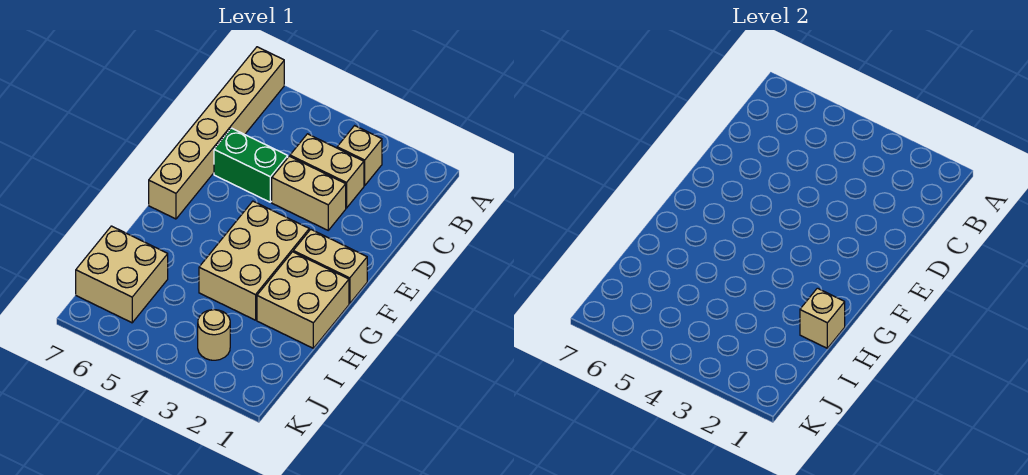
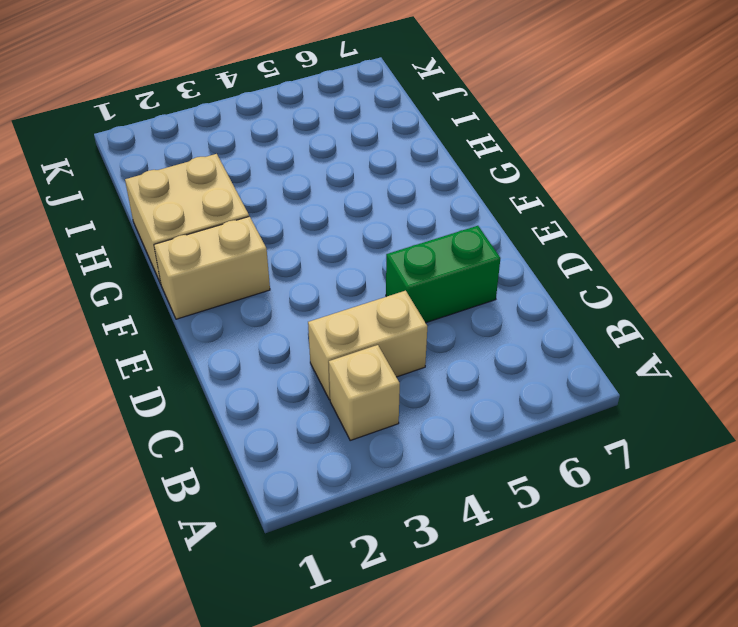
none -> tan 1x6 brick [149,47,284,219]
none -> tan 1x2 brick [272,156,346,230]

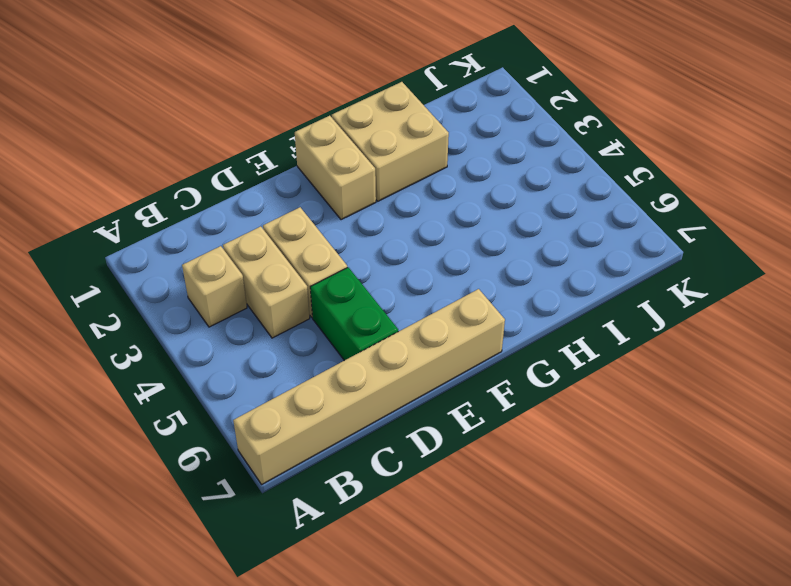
none -> tan 2x3 brick [199,201,309,320]
none -> tan 2x2 brick [76,226,168,323]

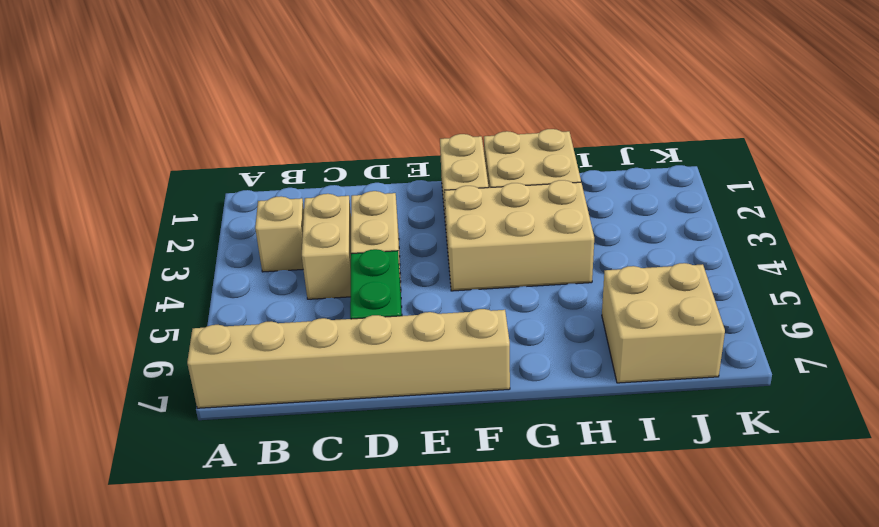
none -> tan 1x1 round brick [198,310,230,360]
none -> tan 1x1 brick [800,288,845,348]

